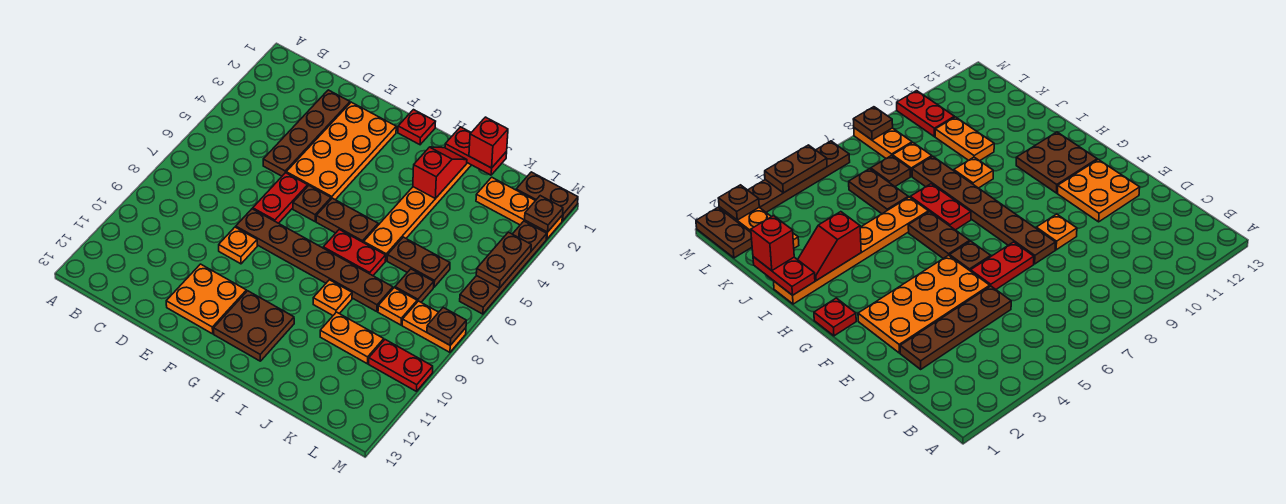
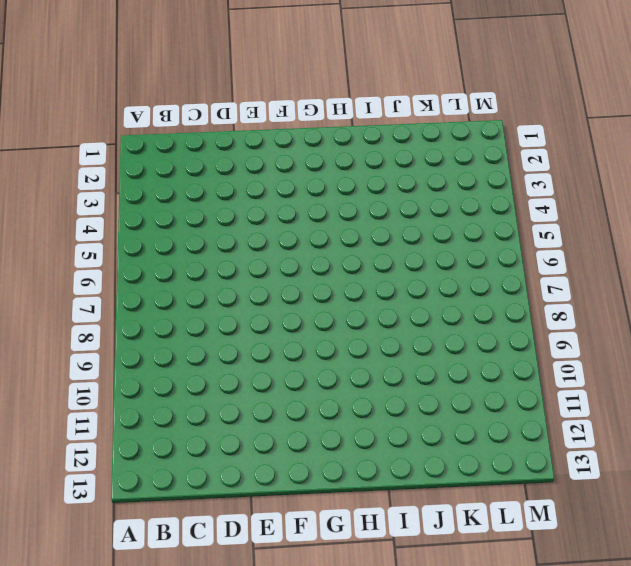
none -> brown 1x4 plate [263,90,350,176]
none -> orange 2x4 plate [286,102,396,200]
none -> red 1x2 plate [253,173,308,223]

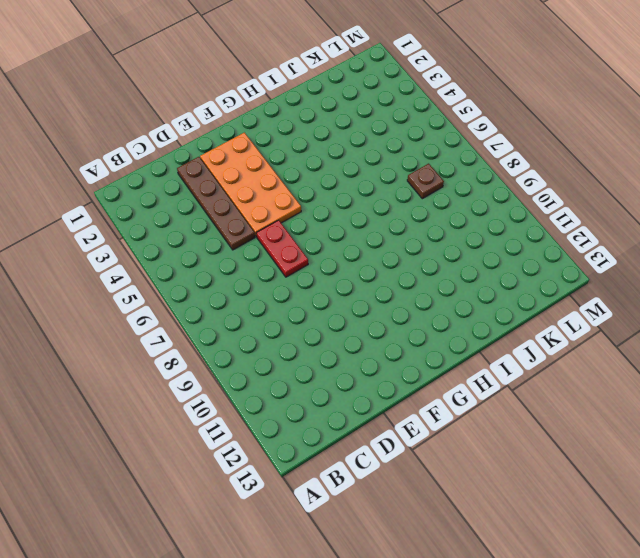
none -> brown 1x6 plate [236,209,393,312]
none -> orange 1x1 plate [219,227,257,264]
none -> orange 2x2 plate [166,264,246,334]

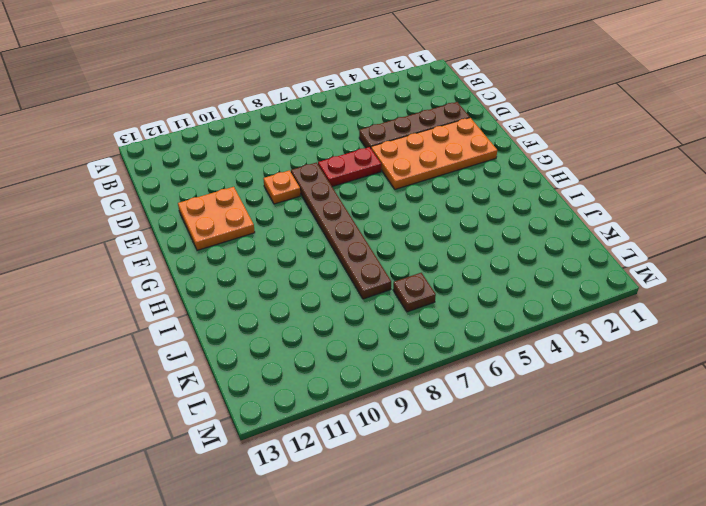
none -> brown 1x1 plate [293,186,331,221]
none -> red 1x1 plate [398,110,436,145]
none -> brown 1x2 plate [316,198,378,243]

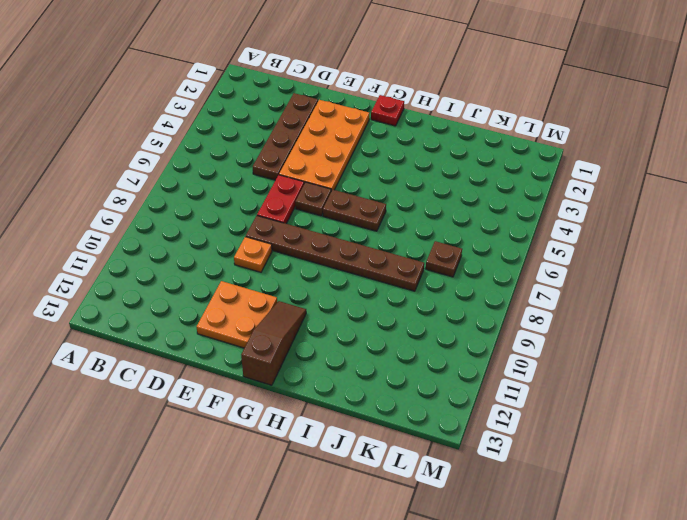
brown 1x3 slope [241,301,306,385] -> brown 2x2 plate [214,291,294,361]
none -> red 1x2 plate [323,229,386,276]
none -> orange 1x6 plate [364,163,471,261]
none -> orange 1x1 plate [313,280,352,315]

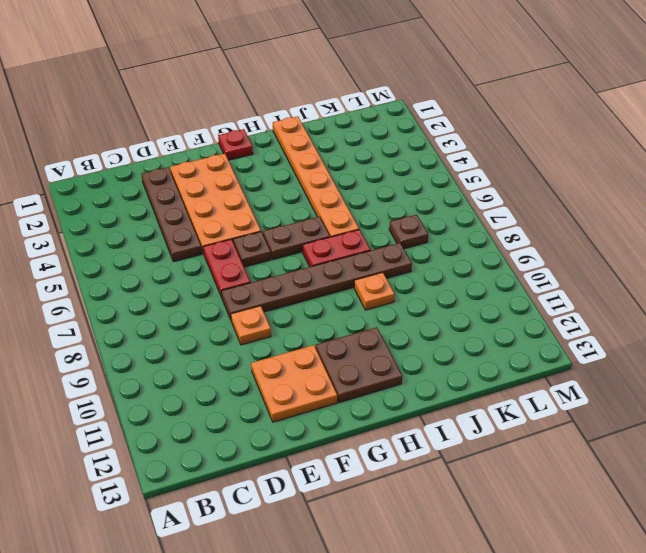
none -> brown 1x2 plate [387,237,450,287]
none -> orange 1x2 plate [320,312,384,364]
none -> orange 1x3 plate [476,177,562,239]

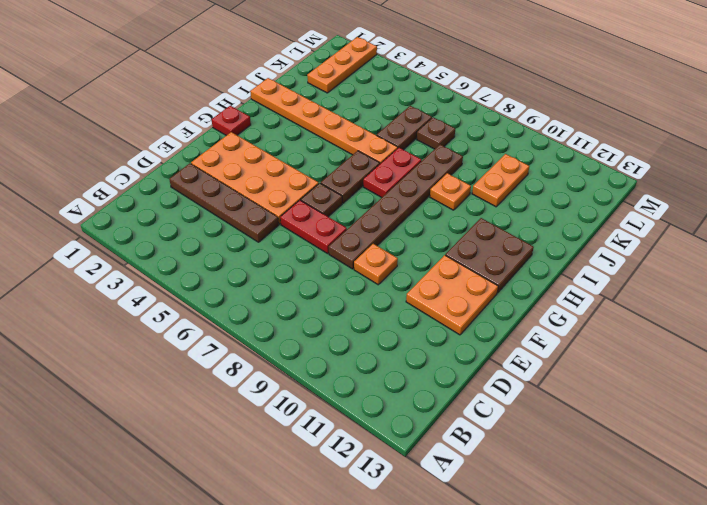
none -> orange 1x1 plate [378,288,417,325]
none -> brown 1x2 plate [516,172,578,221]
none -> orange 1x2 plate [402,301,466,352]

